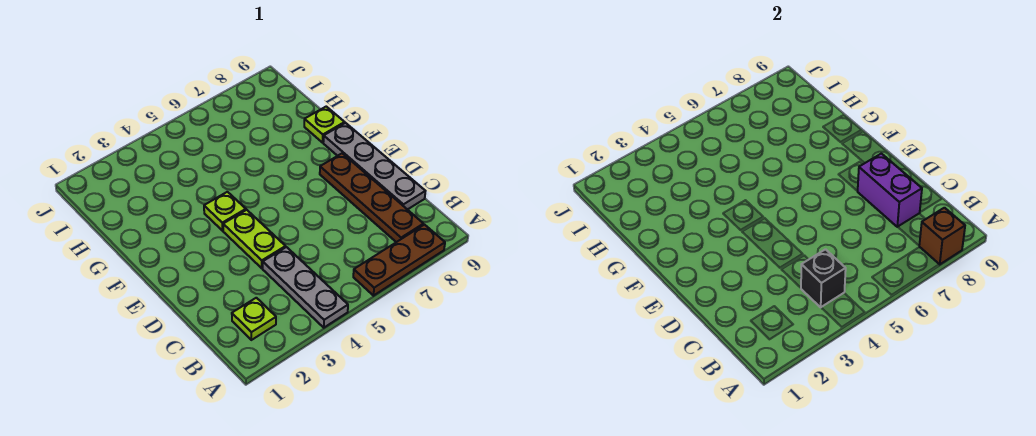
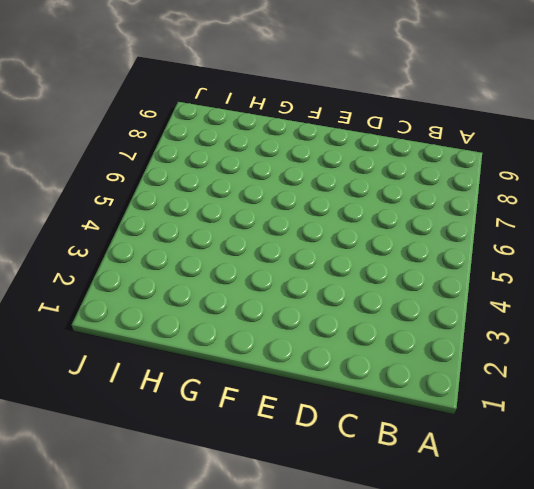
none -> grey 1x3 plate [263,247,348,328]
none -> brown 1x3 plate [353,225,445,296]

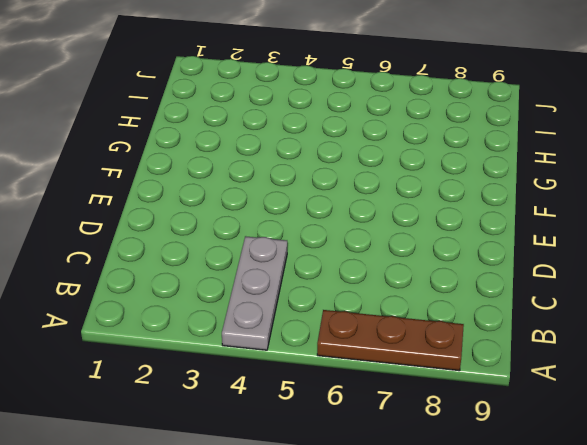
none -> lime 1x1 plate [232,298,276,340]
none -> brown 1x4 plate [320,153,423,242]

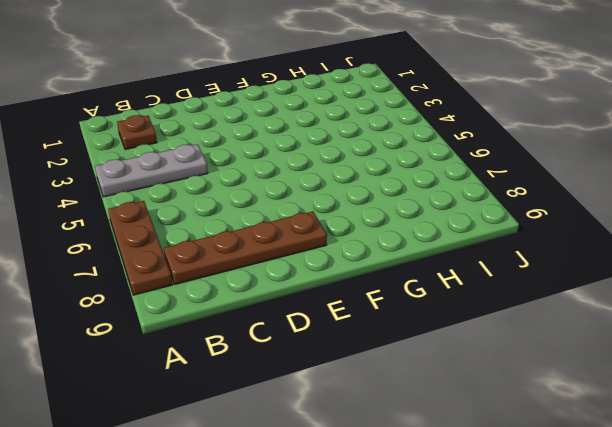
brown 1x1 plate [117,115,157,149] -> lime 1x1 plate [232,298,276,340]
none -> grey 1x4 plate [323,123,425,210]
none -> lime 1x2 plate [223,210,286,268]

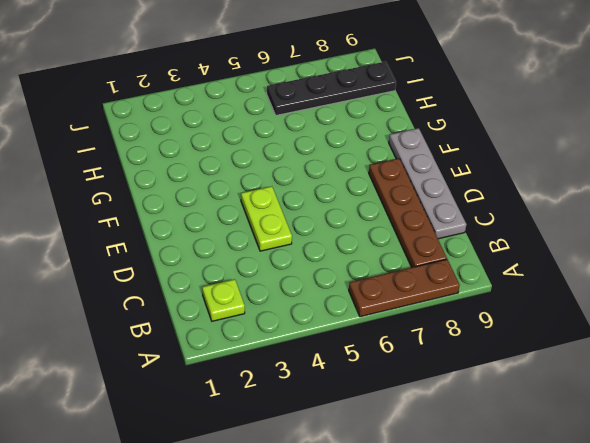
black 1x4 plate [267,62,396,115] -> none
none -> grey 1x3 plate [263,247,348,328]
none -> lime 1x1 plate [204,192,246,231]

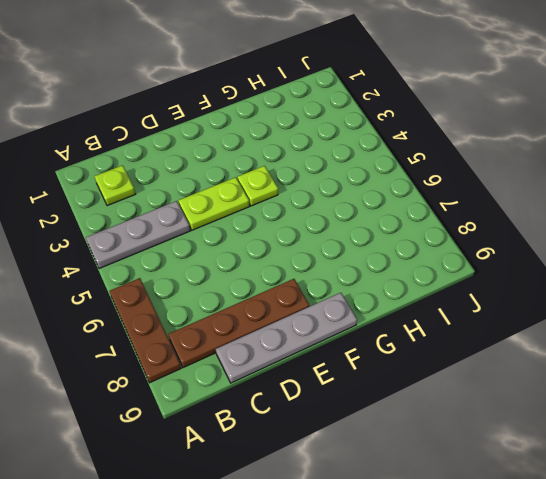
none -> lime 1x1 plate [304,107,345,143]
none -> brown 1x1 brick [919,208,965,264]

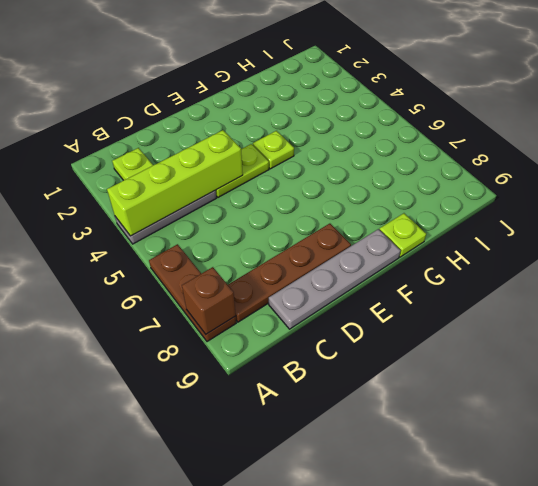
lime 1x4 brick [107,130,243,236] -> black 1x1 brick [801,249,846,307]
none -> purple 1x2 brick [858,154,922,227]

